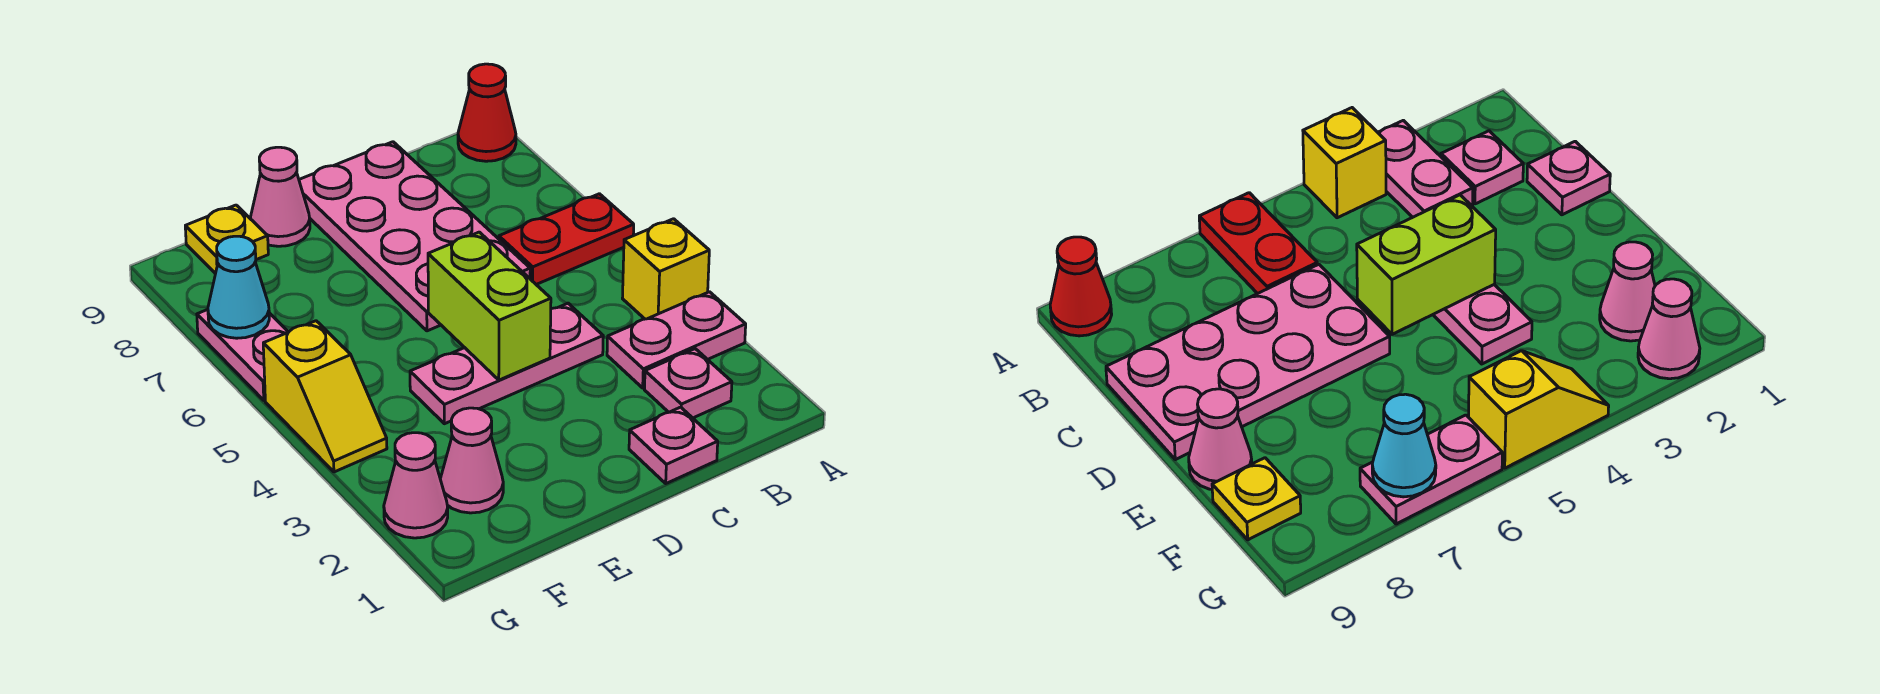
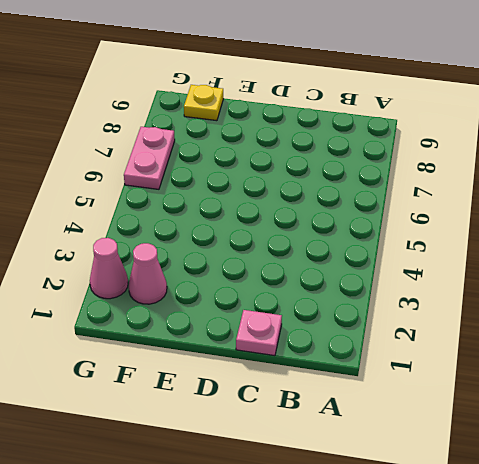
none -> pink 1x2 plate [607,292,746,388]
none -> yellow 1x1 brick [622,219,709,319]
none -> red 1x2 plate [499,194,634,284]

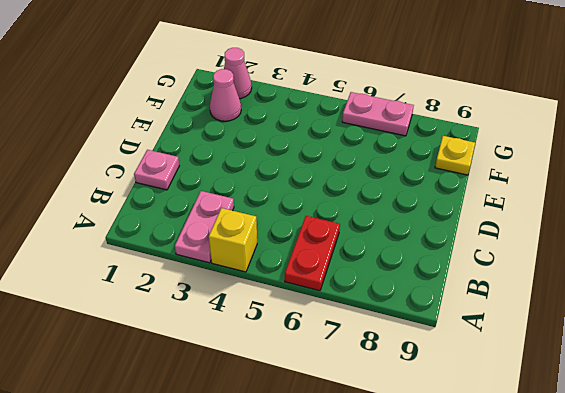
none -> red 1x1 cone [458,64,516,161]
none -> pink 1x1 plate [644,349,732,418]
none -> pink 1x3 plate [410,303,603,424]

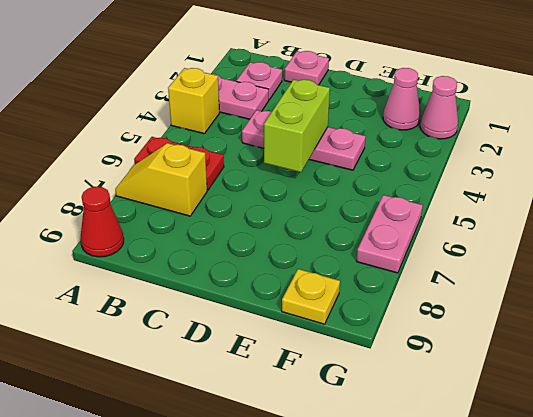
yellow 1x2 slope [115,143,207,216] -> yellow 1x2 slope turned to [263,321,387,472]
none -> pink 2x4 plate [299,142,530,331]
none -> pink 1x1 cone [250,147,310,246]
none -> cyan 1x1 cone [208,236,269,338]

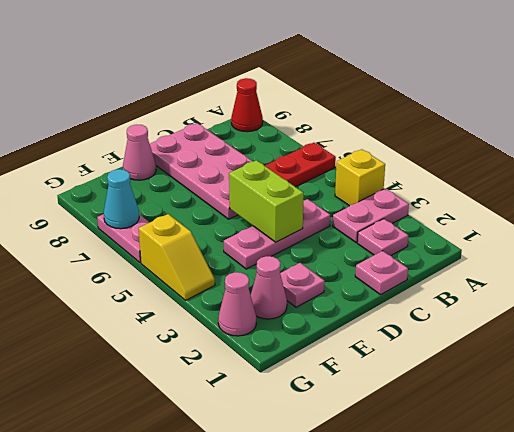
pink 1x1 plate [280,263,325,307] -> none
none -> yellow 1x1 plate [185,205,268,274]

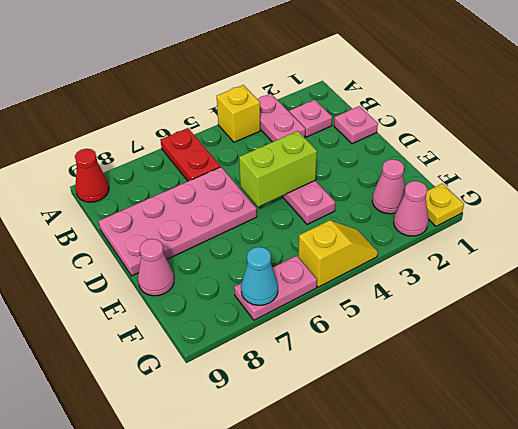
yellow 1x1 plate [426,183,464,226] -> yellow 1x1 plate moved to [185,205,268,274]

